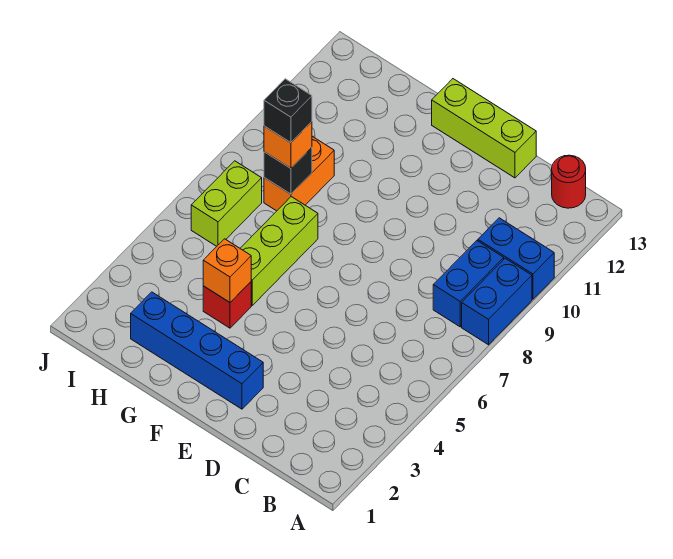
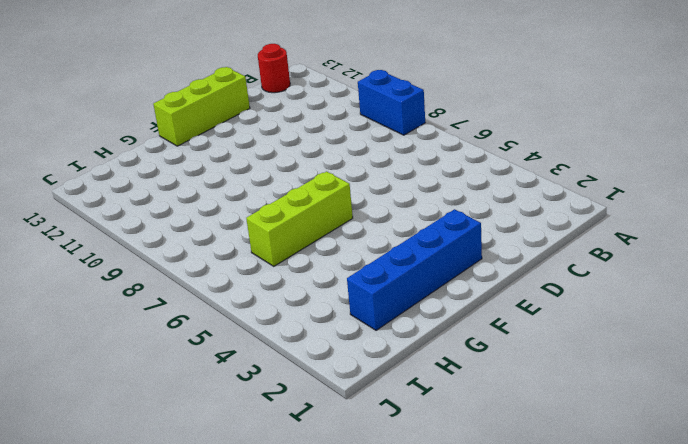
lime 1x3 brick [246,172,353,266] -> lime 1x3 brick turned to [240,197,318,305]
none -> blue 1x2 brick [478,218,554,299]
none -> blue 1x2 brick [433,241,504,327]
none -> red 1x1 brick [203,282,251,328]

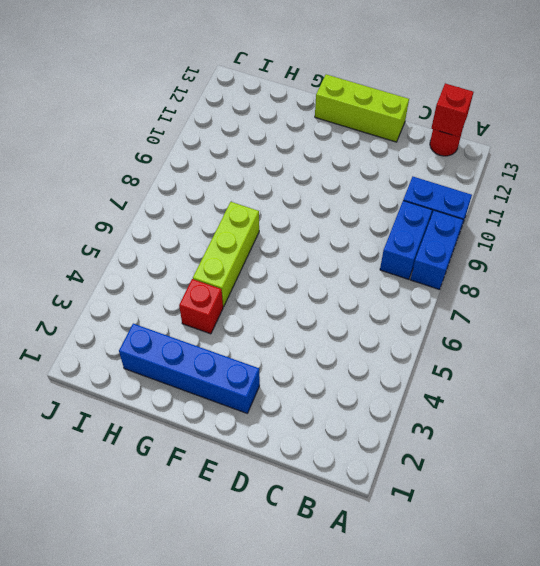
red 1x1 brick [432,83,473,137] -> none
none -> orange 1x2 brick [264,136,334,211]
none -> lime 1x2 brick [191,161,262,246]
none -> orange 1x1 brick [203,239,251,302]

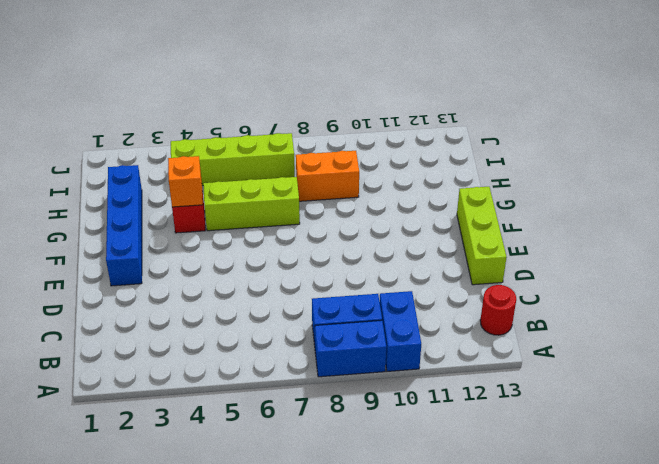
lime 1x4 brick [171,133,295,186] -> lime 1x2 brick [191,161,262,246]
none -> black 1x1 brick [264,147,312,194]
none -> orange 1x1 brick [264,122,312,168]
none -> black 1x1 brick [264,79,312,143]

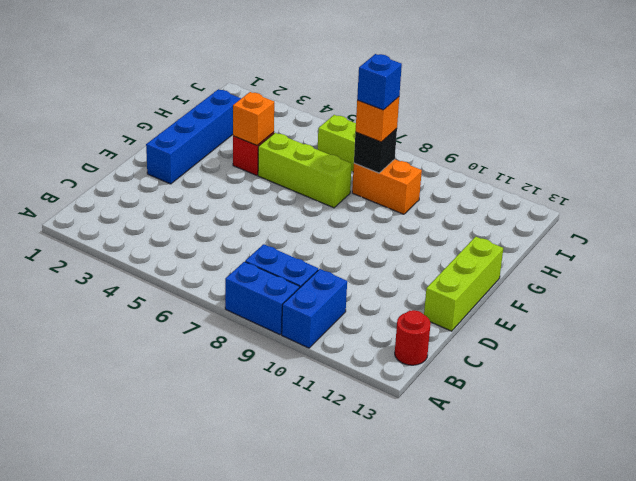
blue 1x1 brick [357,54,402,110] -> black 1x1 brick [264,79,312,143]

